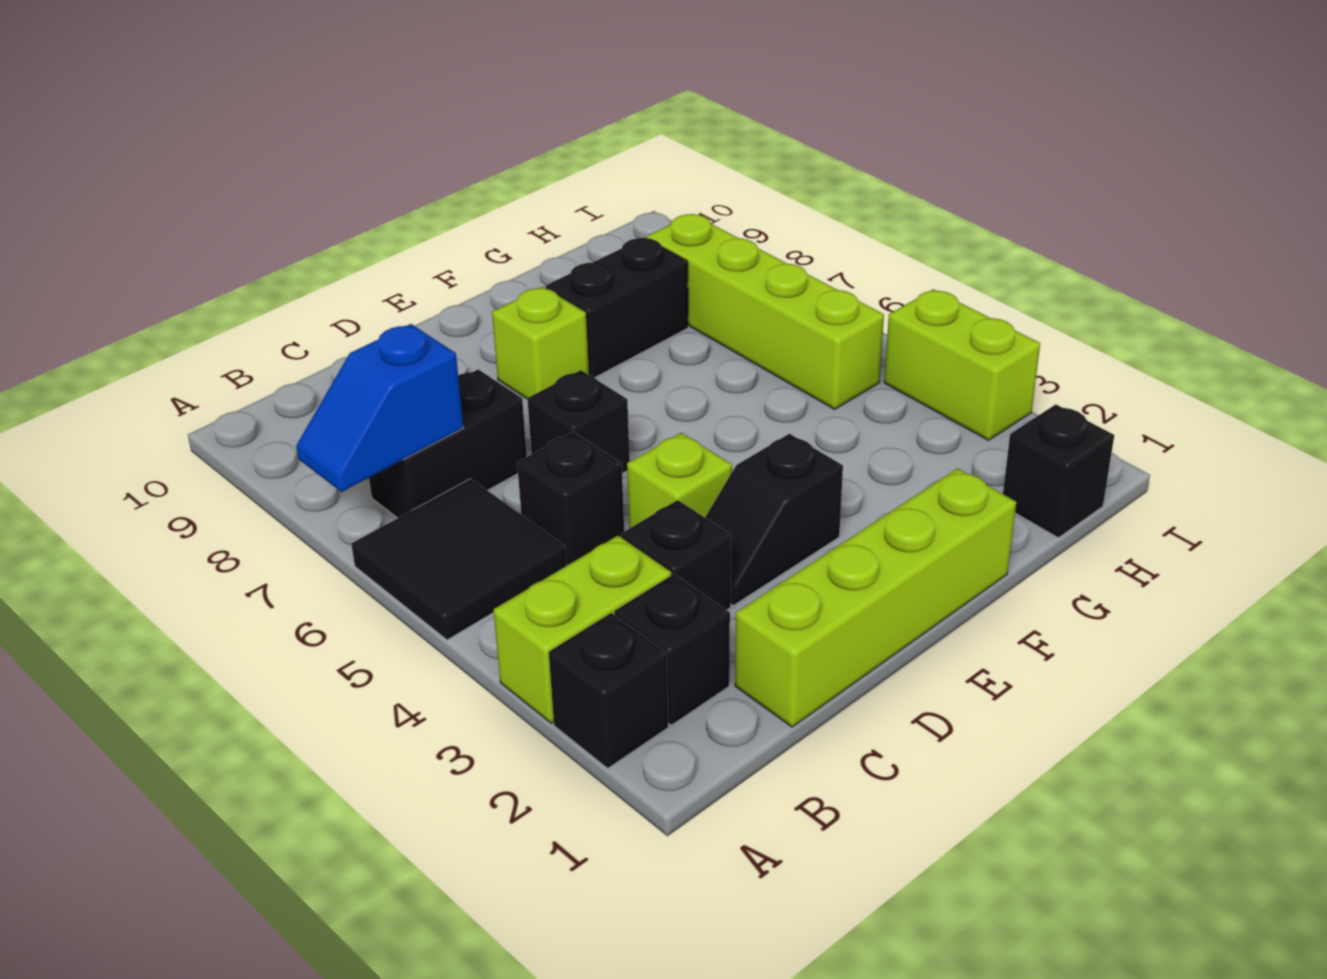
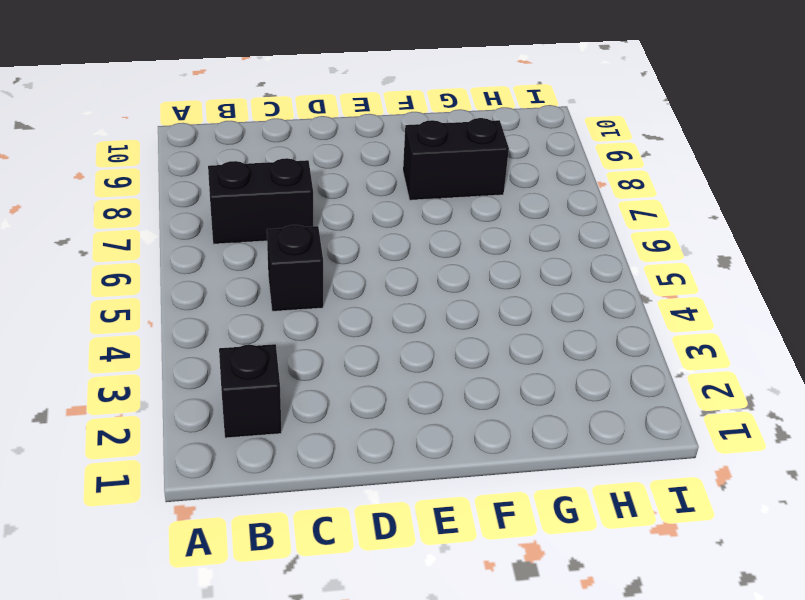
none -> black 1x1 brick [549,613,668,768]
none -> lime 1x2 brick [493,536,671,723]
none -> black 2x2 tile [351,479,567,640]

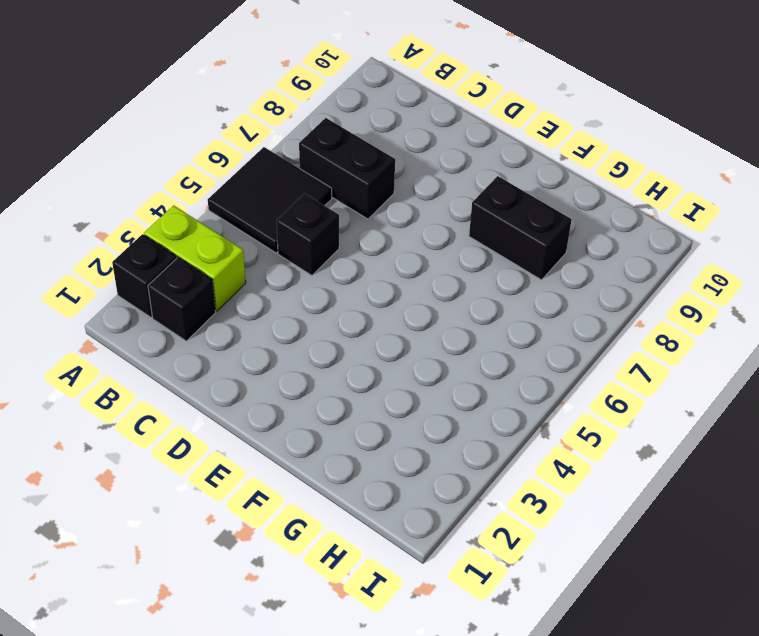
none -> lime 1x4 brick [735,468,1016,727]
none -> black 1x1 brick [621,500,731,610]
none -> black 1x2 slope [705,434,843,605]

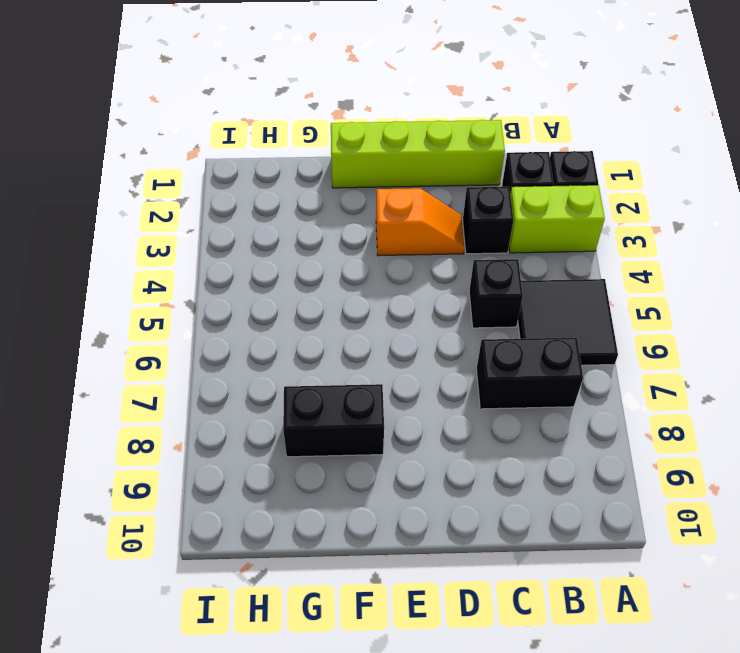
orange 1x2 slope [376,188,464,256] -> black 1x2 slope [705,434,843,605]
none -> lime 1x1 brick [627,433,732,528]
none -> black 1x1 brick [527,370,630,474]
none -> lime 1x1 brick [492,287,589,399]

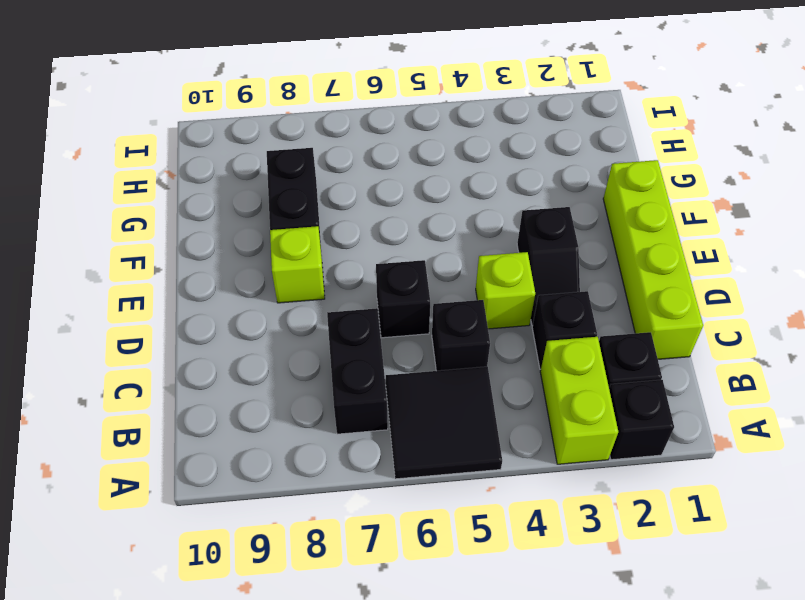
none -> black 1x1 brick [1003,404,1114,538]
none -> lime 1x4 brick [647,214,884,409]
none -> lime 1x2 brick [884,289,1040,440]

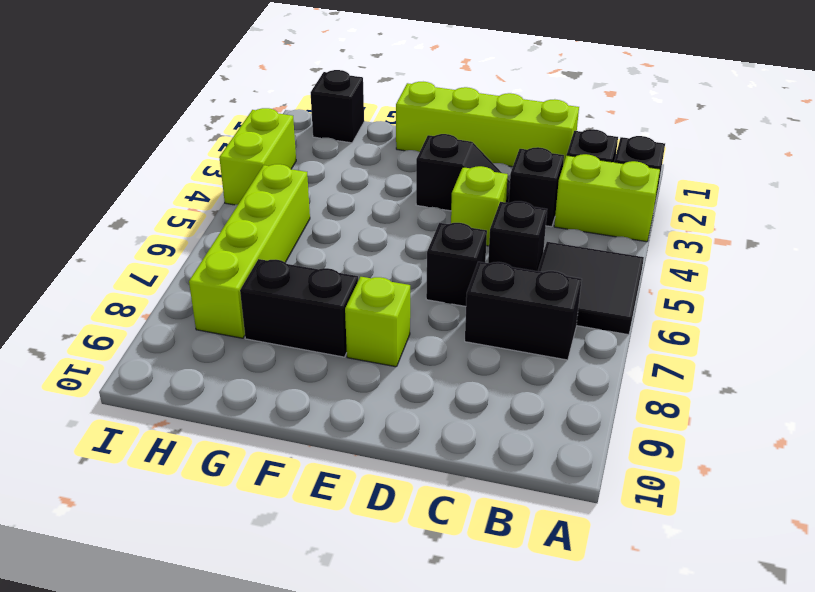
none -> blue 1x2 slope [296,324,463,492]

